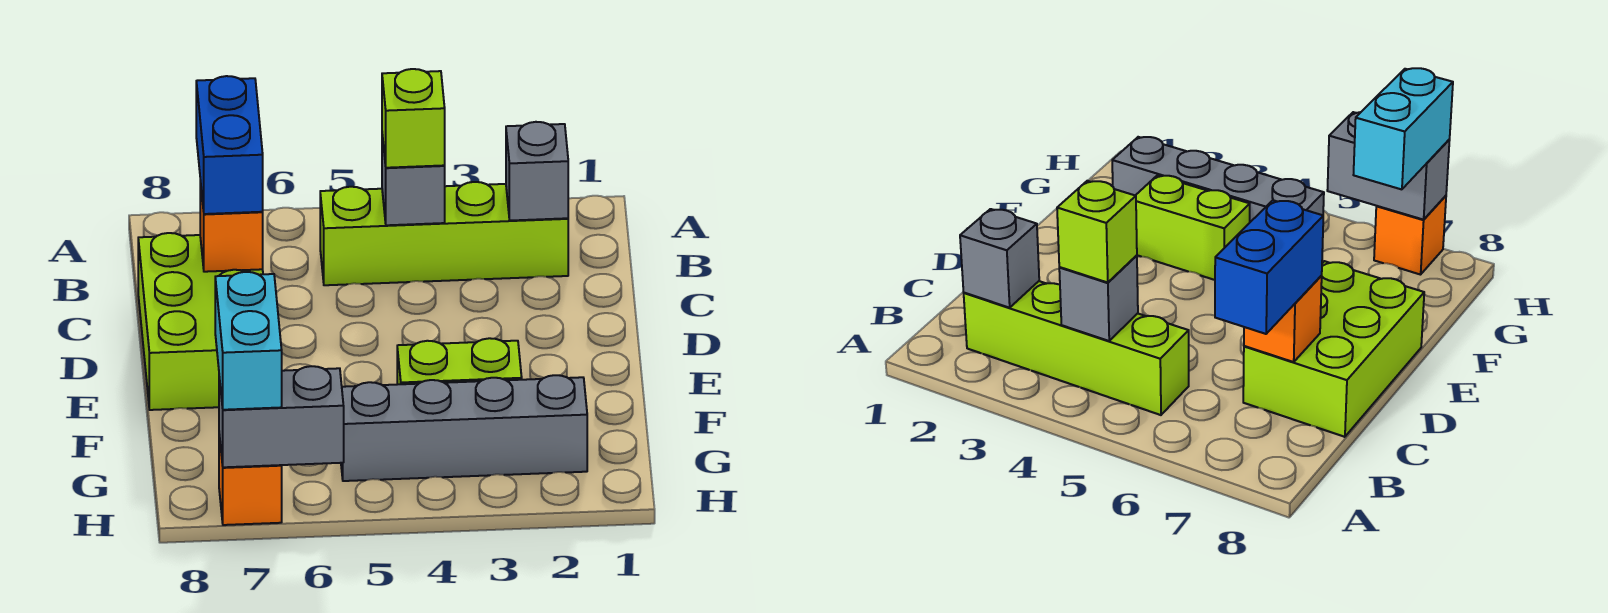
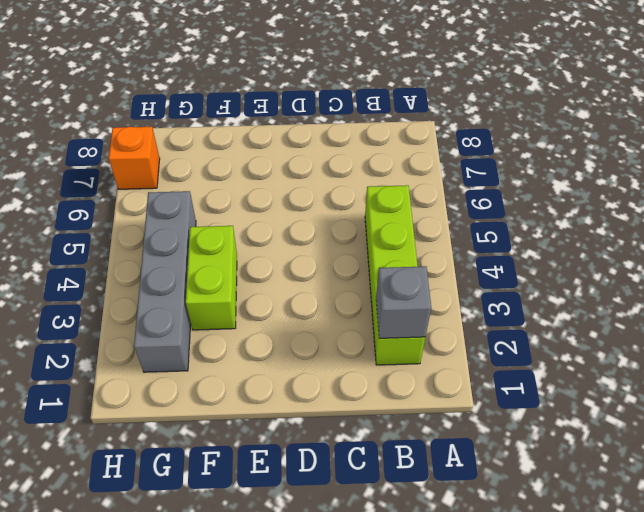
none -> lime 2x3 brick [138,233,263,410]
none -> grey 1x1 brick [382,135,445,225]
none -> orange 1x1 brick [200,181,263,272]

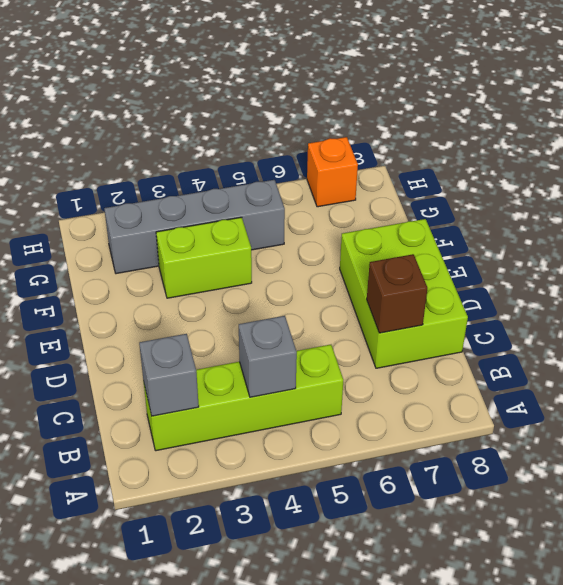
brown 1x1 brick [367,254,427,333] -> orange 1x1 brick [200,181,263,272]
none -> grey 1x2 brick [219,366,344,467]
none -> lime 1x1 brick [382,69,445,168]
none -> blue 1x2 brick [196,76,263,214]

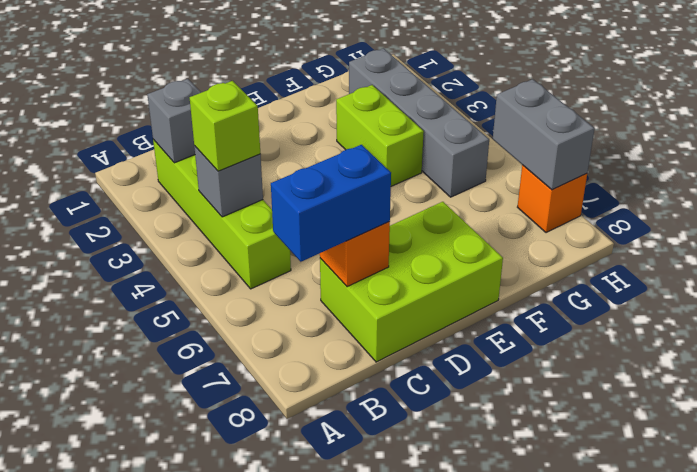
none -> cyan 1x2 brick [215,272,282,410]

